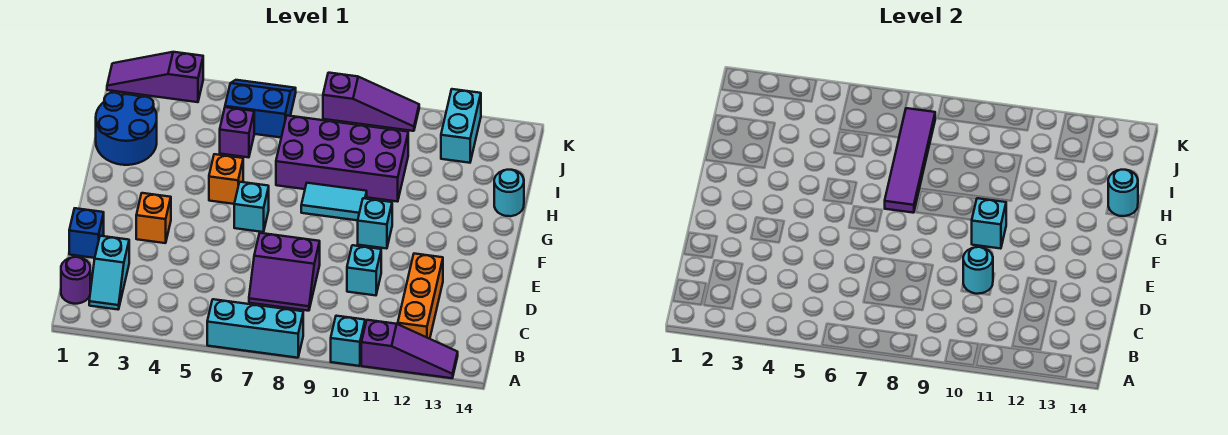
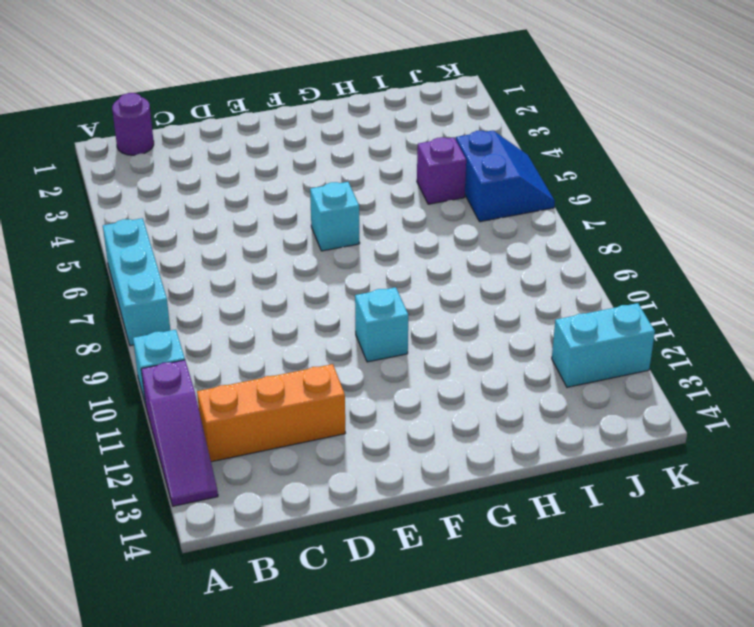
none -> cyan 1x2 slope [89,236,129,309]
none -> purple 2x2 slope [249,233,320,311]
none -> blue 1x1 brick [69,208,104,258]

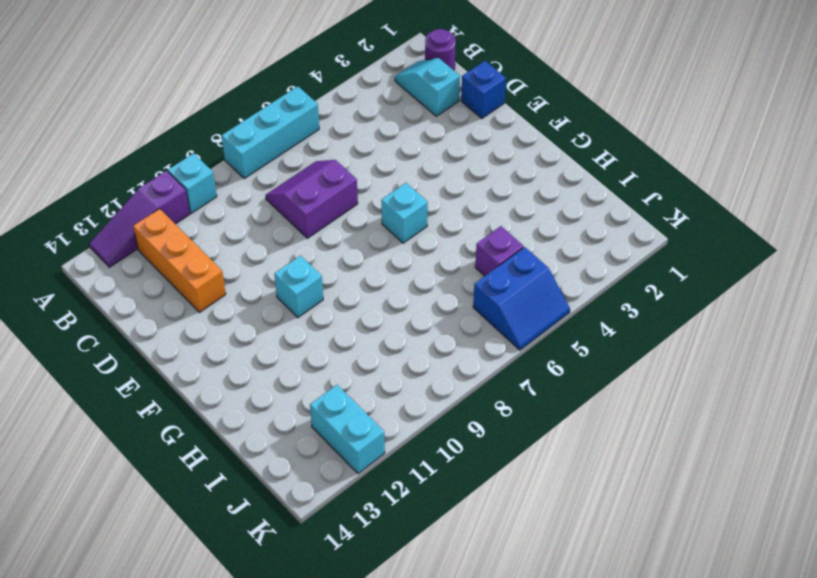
none -> cyan 1x1 brick [347,245,381,295]
none -> orange 1x1 brick [136,193,171,243]
none -> orange 1x1 brick [209,154,243,204]

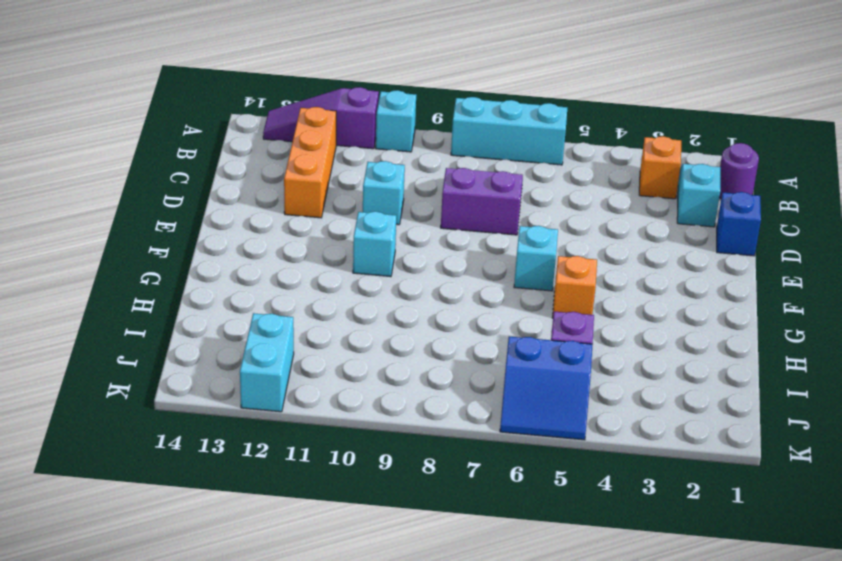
orange 1x1 brick [639,136,681,199] -> orange 1x1 brick moved to [136,193,171,243]
none -> cyan 1x2 tile [301,183,367,220]
none -> blue 2x2 round brick [96,93,157,165]
none -> purple 2x4 brick [276,116,408,202]

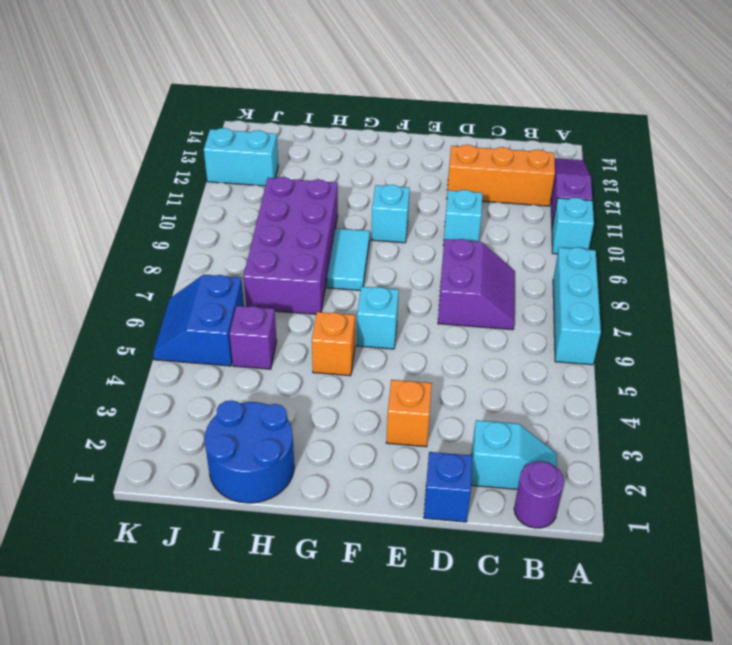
none -> cyan 1x1 round brick [494,170,524,216]
none -> purple 1x3 slope [107,52,203,102]
none -> purple 1x3 slope [323,73,419,131]

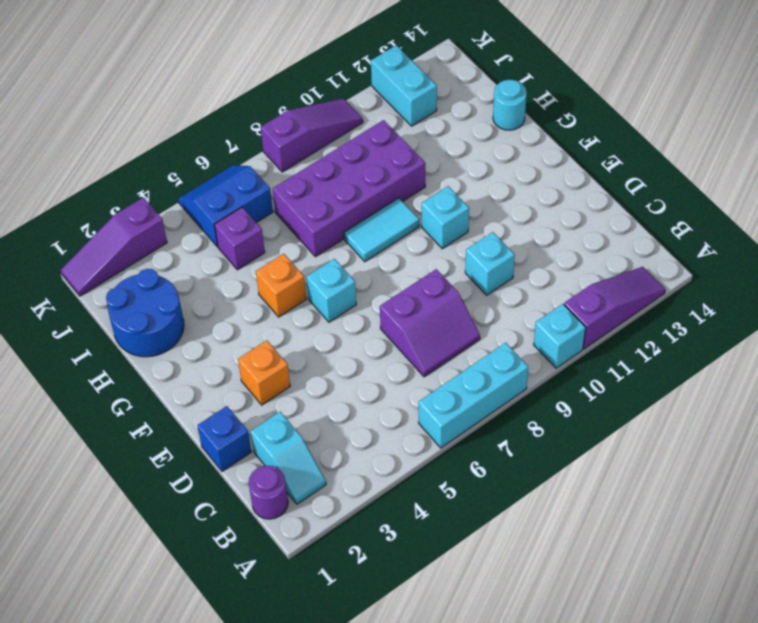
none -> orange 1x3 brick [398,254,443,339]
none -> cyan 1x1 round brick [963,247,993,294]
none -> cyan 1x1 brick [972,198,1006,249]

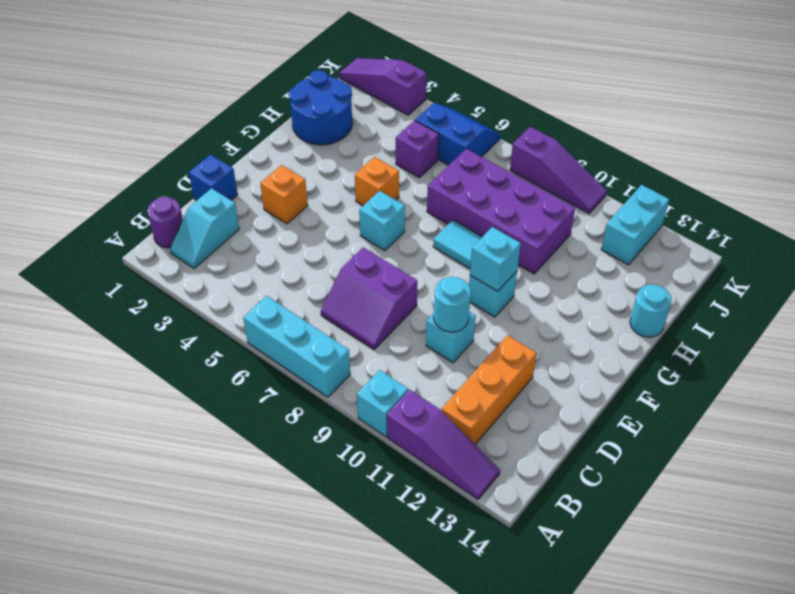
none -> purple 1x4 tile [885,108,935,213]
none -> cyan 1x1 round brick [1108,170,1138,216]

